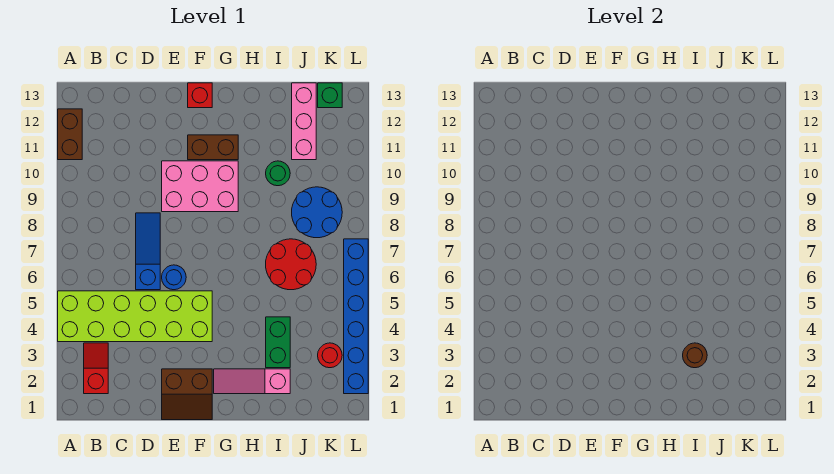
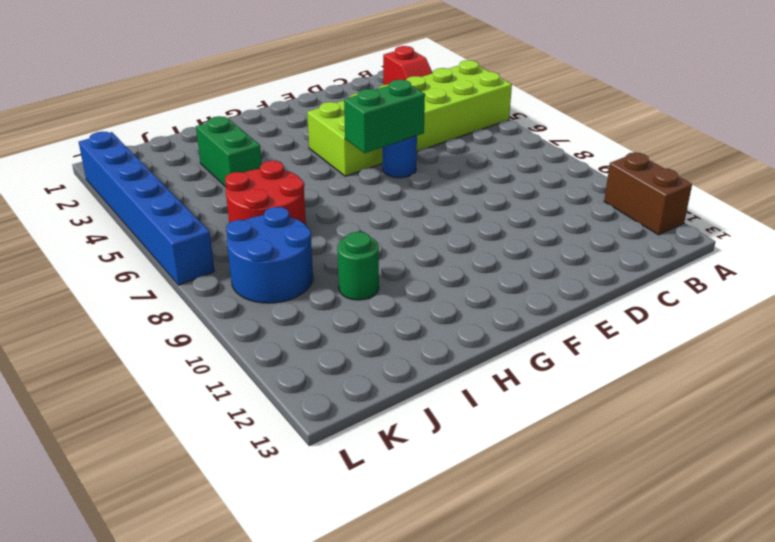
green 1x2 brick [344,80,425,153] -> none
none -> blue 1x3 slope [136,213,160,290]
none -> brown 2x2 slope [162,369,212,420]
none -> pink 2x3 brick [162,161,238,212]

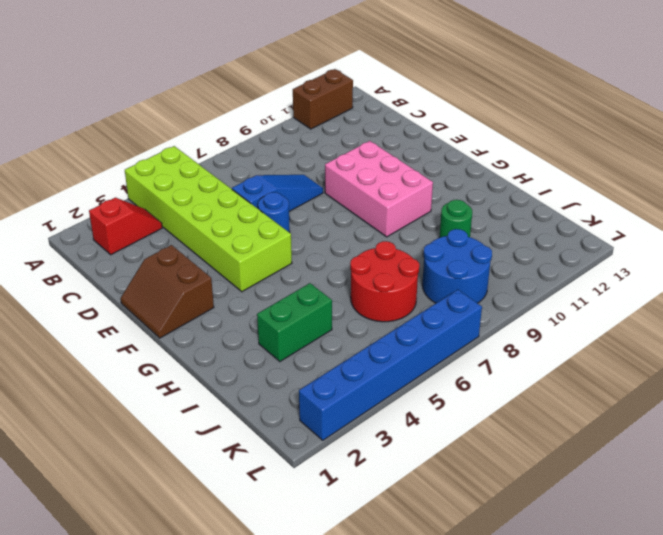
none -> brown 1x2 brick [188,135,238,160]
none -> red 1x1 brick [188,83,212,108]
none -> pink 1x3 slope [214,369,290,394]

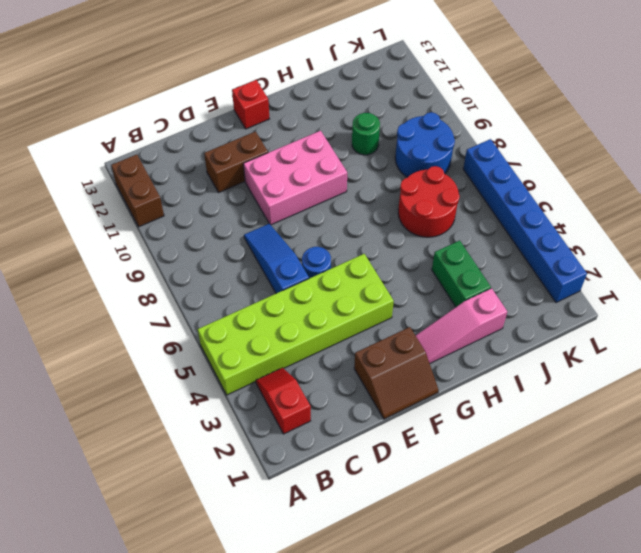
brown 1x2 brick [204,131,268,193] -> brown 1x2 brick moved to [188,135,238,160]
none -> pink 1x3 brick [292,83,316,160]
none -> red 1x1 round brick [318,343,342,368]
none -> green 1x1 brick [318,83,342,108]

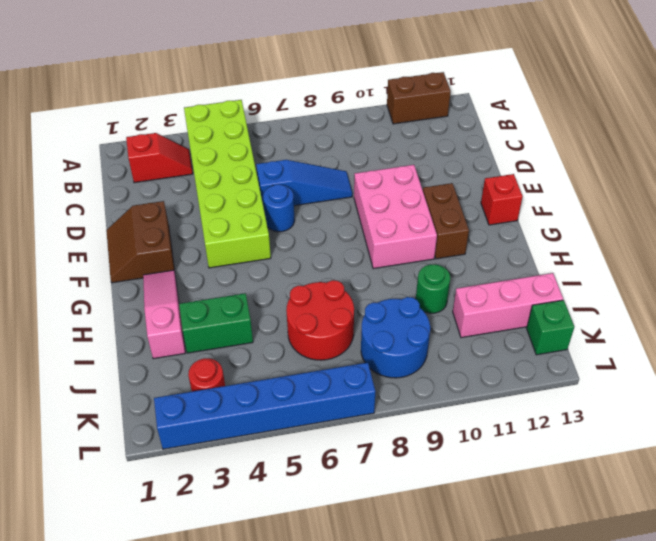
none -> brown 1x1 round brick [683,343,707,368]

